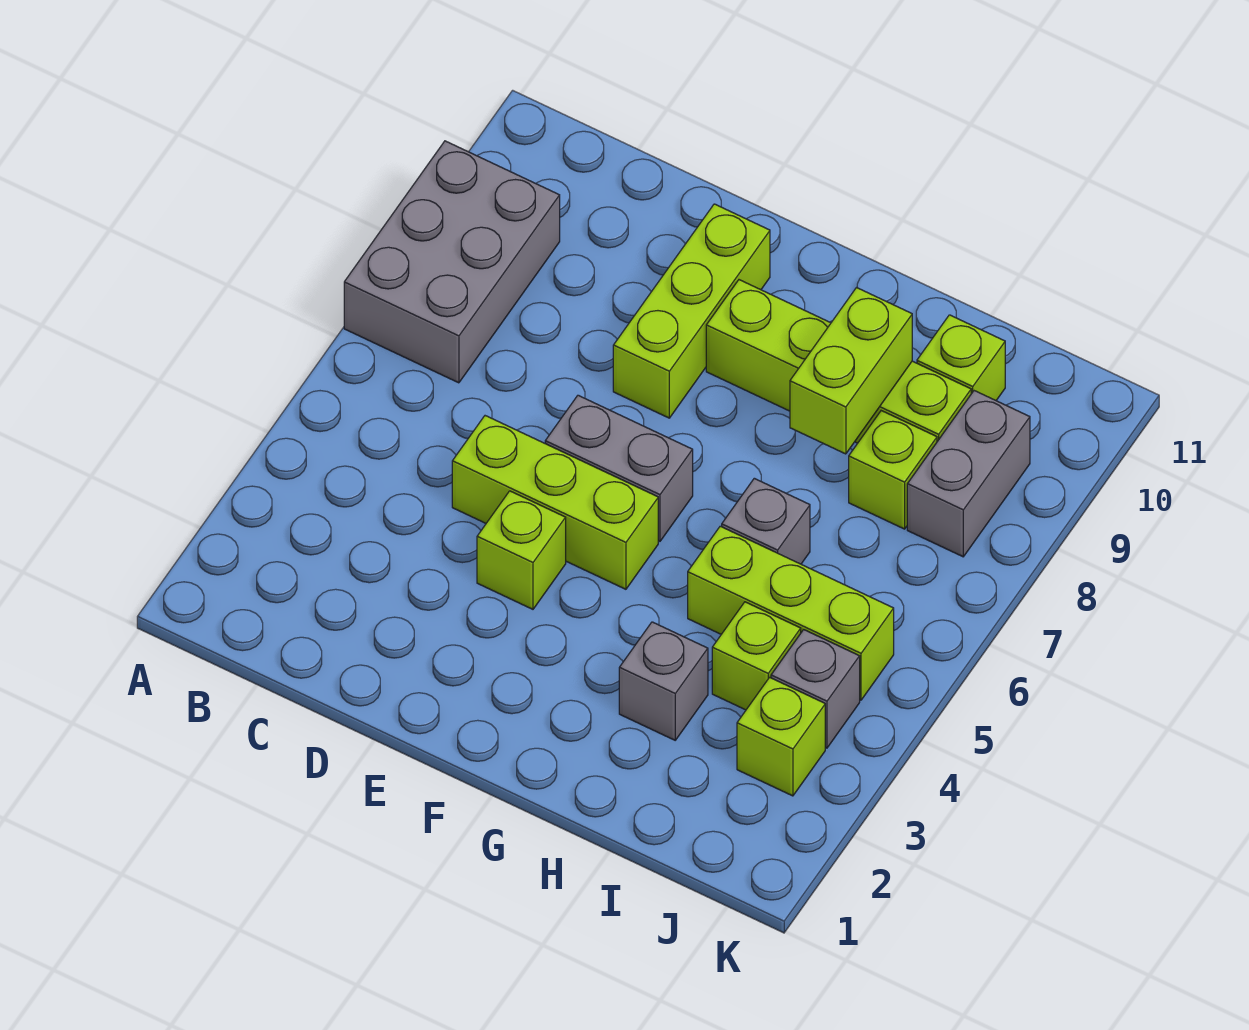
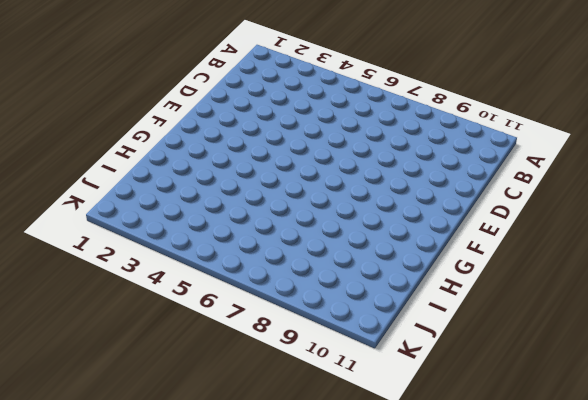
none -> grey 2x3 brick [344,141,560,383]
none -> lime 1x3 brick [452,416,658,589]
none -> lime 1x1 brick [477,491,566,609]

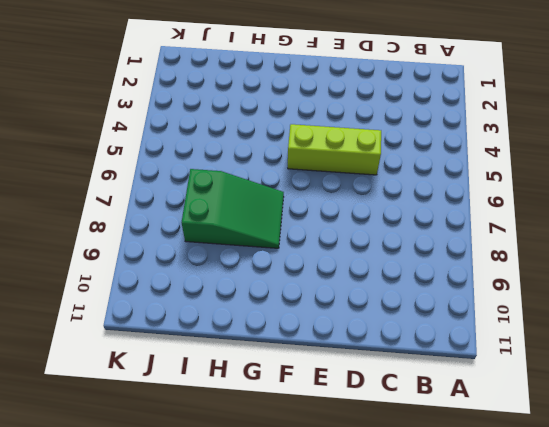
green 2x3 slope [182,169,284,248] -> lime 1x1 brick [849,411,937,529]
none -> grey 2x3 brick [344,141,560,383]
none -> lime 1x1 brick [477,491,566,609]
none -> grey 1x2 brick [545,395,693,541]

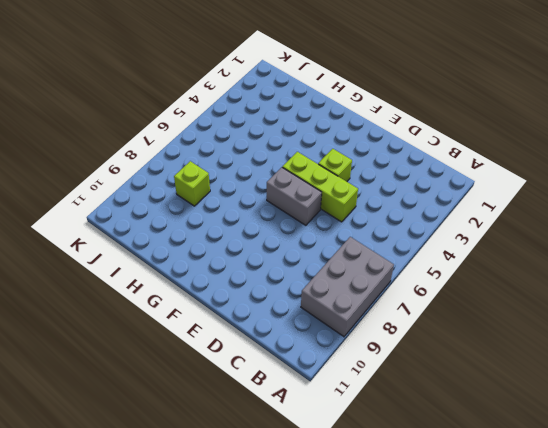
none -> lime 1x3 brick [613,204,770,418]
none -> lime 1x4 brick [706,280,971,443]
none -> grey 1x1 brick [619,622,708,740]

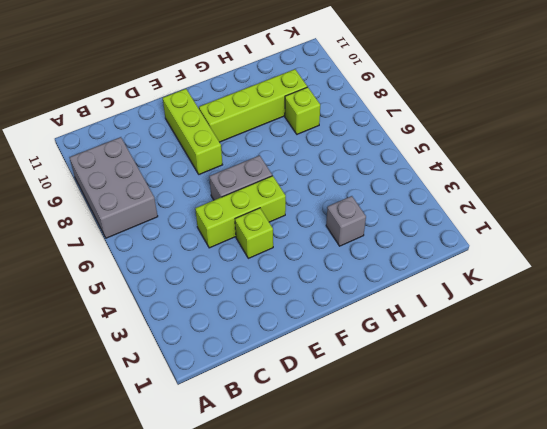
none -> lime 1x3 brick [688,526,894,700]
none -> grey 1x1 brick [722,478,810,564]
none -> lime 1x1 brick [712,602,801,710]

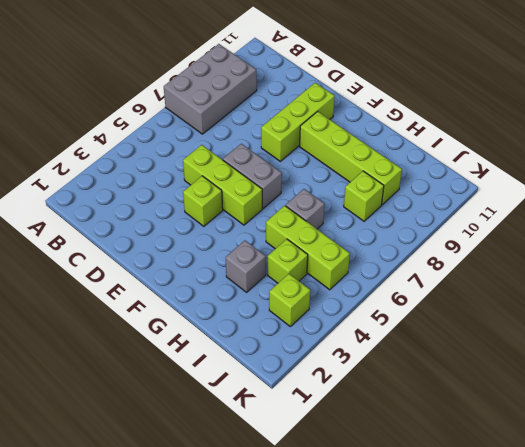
none -> lime 1x1 brick [917,315,1005,400]
none -> grey 1x1 brick [771,630,860,748]
none -> grey 1x2 brick [907,391,1030,557]

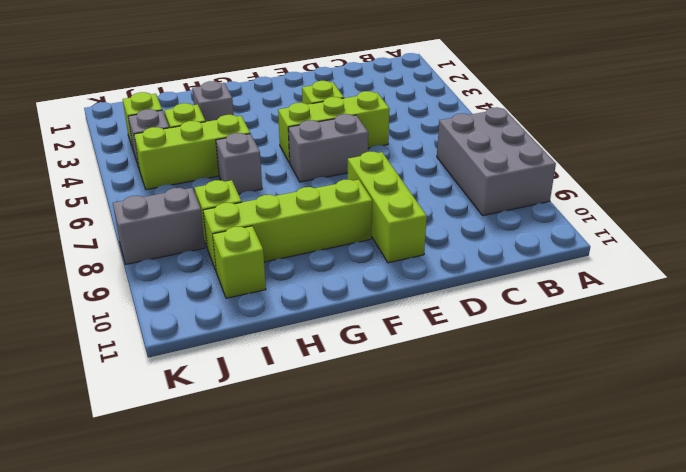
grey 1x2 brick [113,188,205,264] -> grey 1x2 brick turned to [907,391,1030,557]
none -> lime 1x2 brick [790,288,912,454]

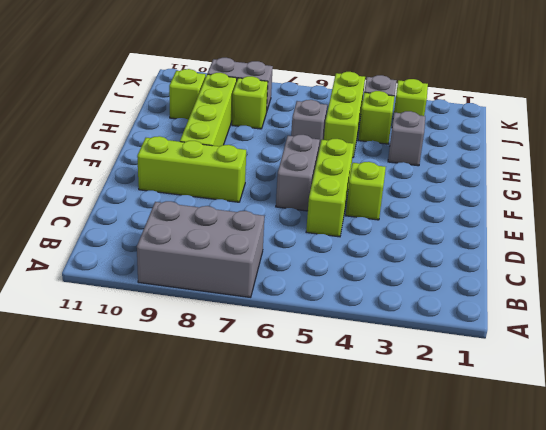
none -> lime 1x2 brick [790,288,912,454]

